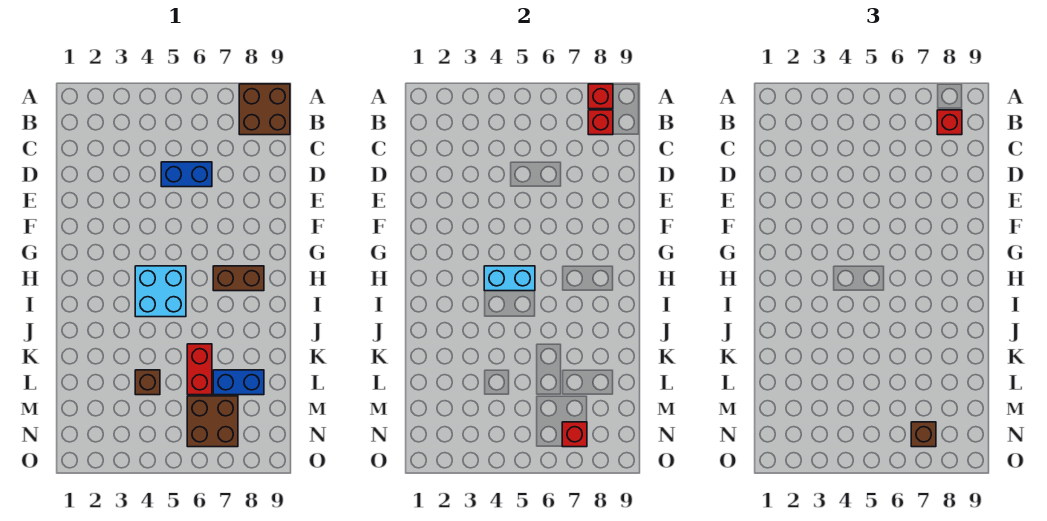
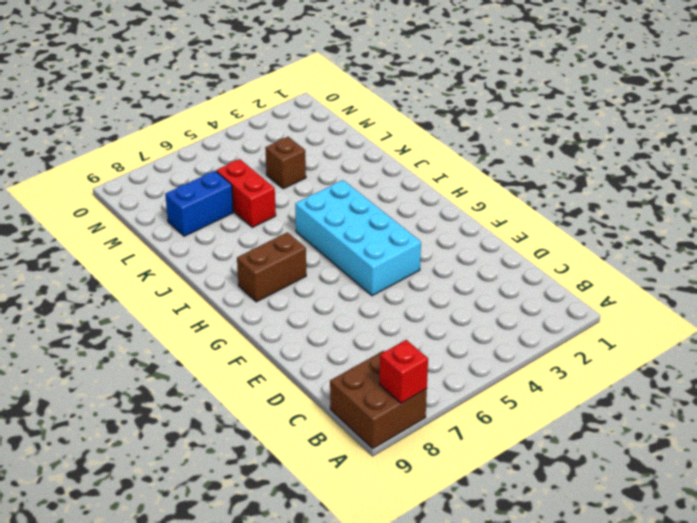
cyan 2x4 brick [295,180,421,296] -> cyan 2x2 brick [135,266,186,317]
none -> blue 1x2 brick [161,162,212,187]
none -> brown 2x2 brick [187,396,238,447]
none -> red 1x1 brick [588,110,613,135]

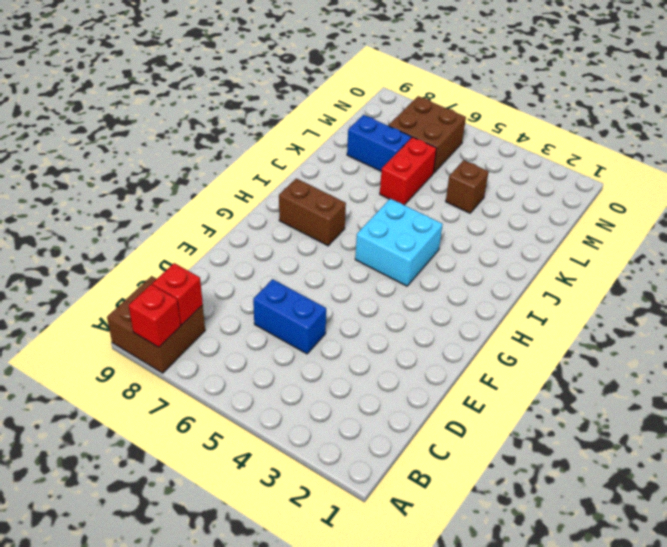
none -> cyan 1x2 brick [484,266,535,291]
none -> red 1x1 brick [562,422,587,447]
none -> red 1x1 brick [937,110,962,135]

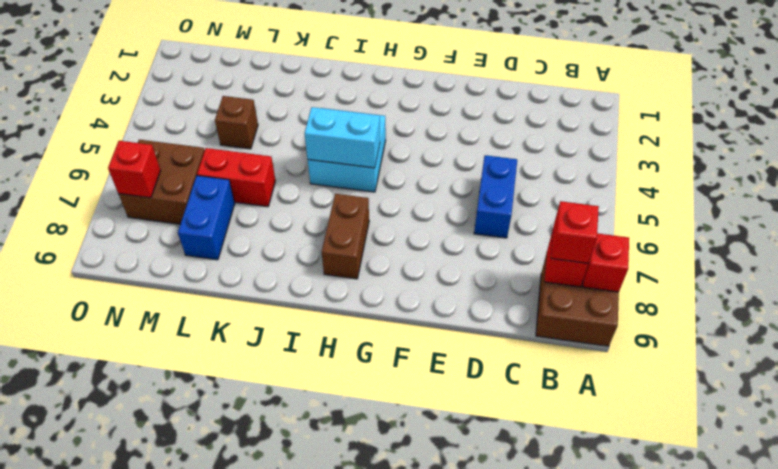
cyan 1x2 brick [305,107,380,168] -> cyan 1x2 brick turned to [484,266,535,291]
none -> brown 1x1 brick [911,422,936,447]

